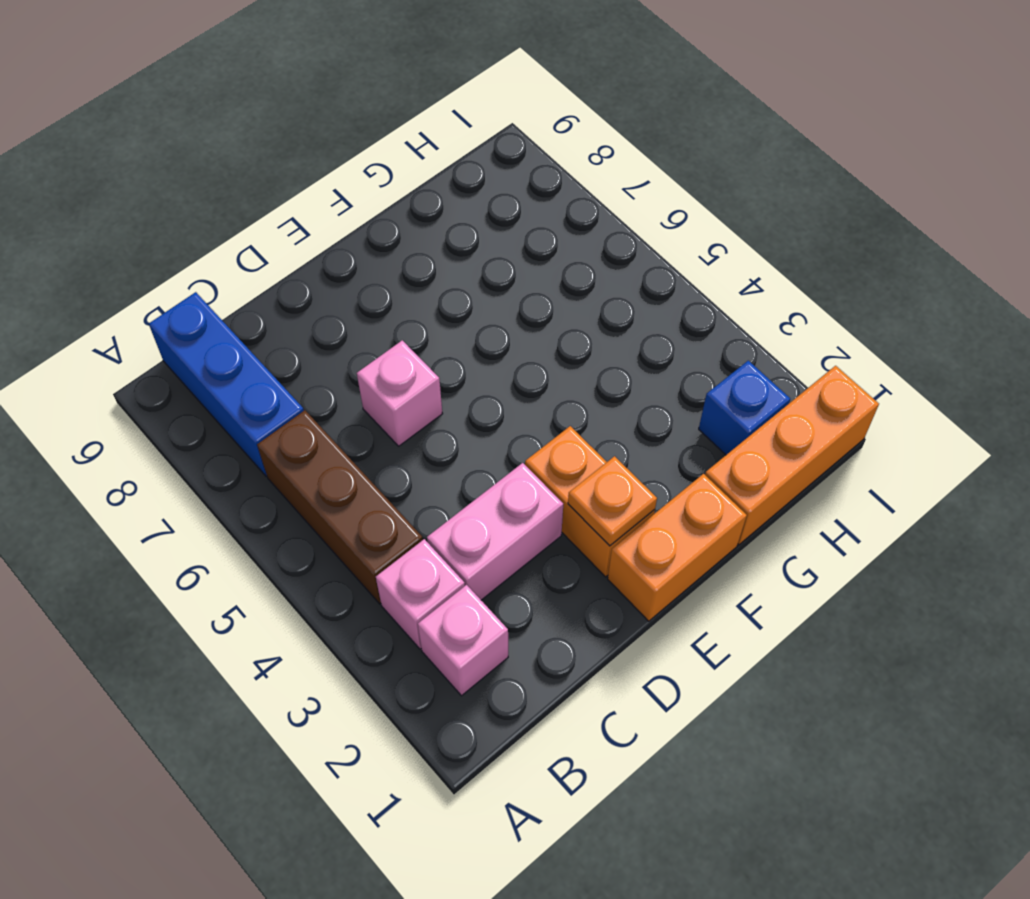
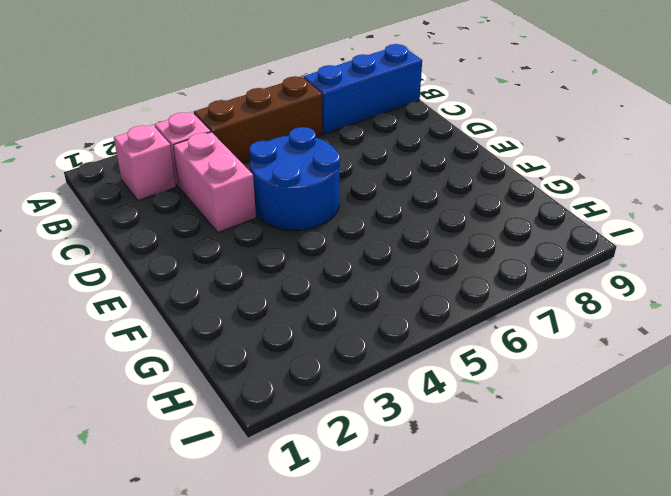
blue 2x2 round brick [249,127,340,231] -> none
none -> pink 1x1 brick [357,340,443,446]
none -> orange 1x2 brick [608,474,747,621]

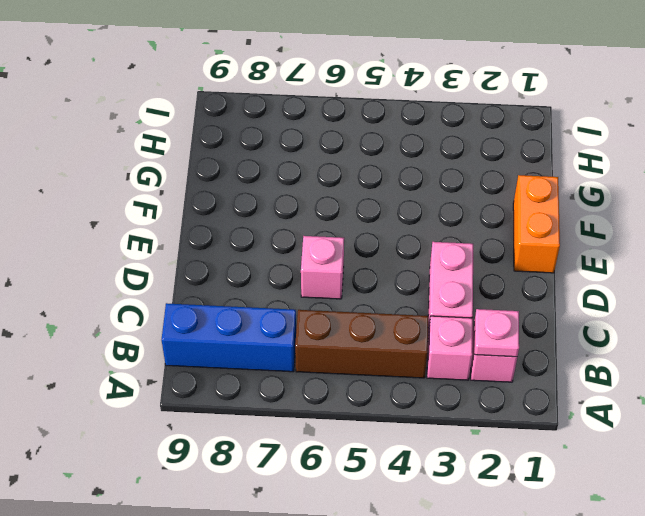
pink 1x1 plate [475,309,519,357] -> none
none -> orange 1x2 brick [525,426,655,577]
none -> orange 1x3 brick [705,366,879,545]

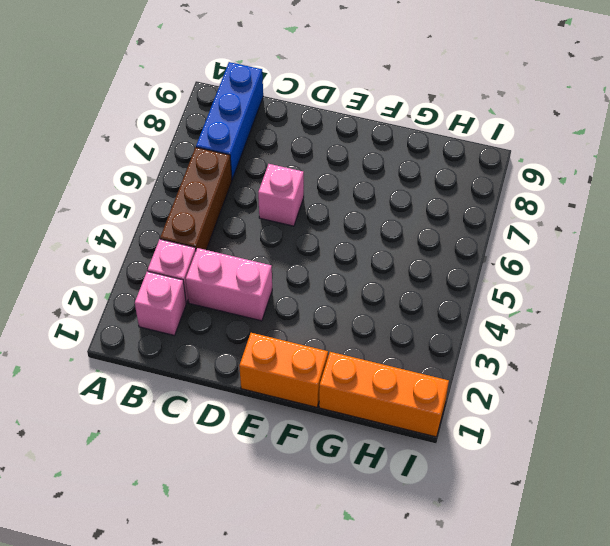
none -> orange 1x2 brick [525,426,655,577]
none -> blue 1x1 brick [699,361,790,455]

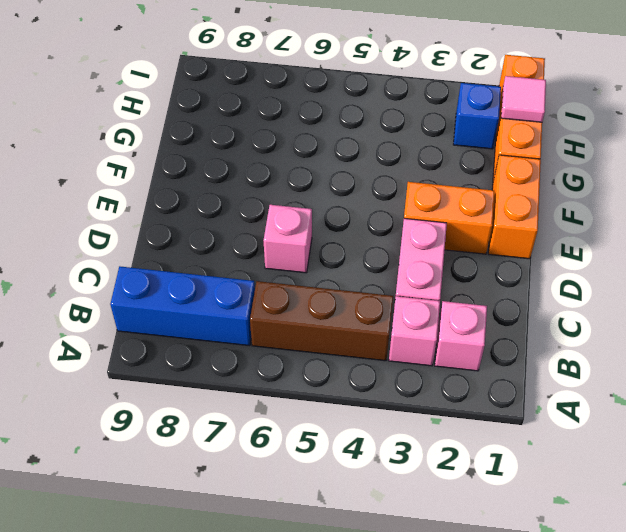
pink 1x1 tile [501,76,546,122] -> none
none -> orange 1x1 plate [568,456,657,546]

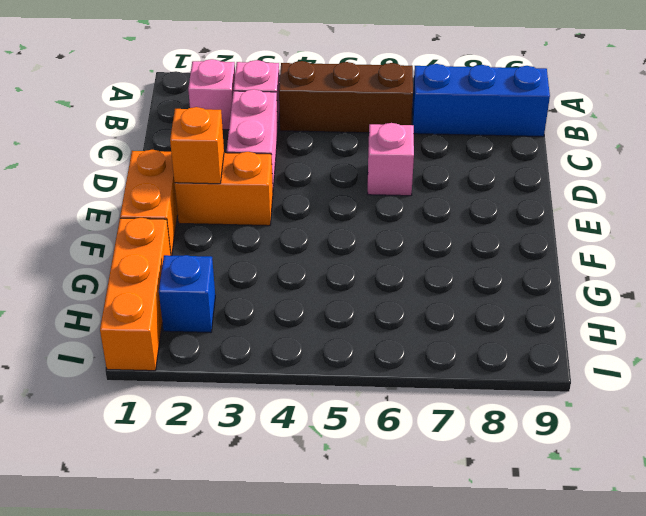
orange 1x1 brick [170,107,224,184] -> orange 1x1 plate [568,456,657,546]

